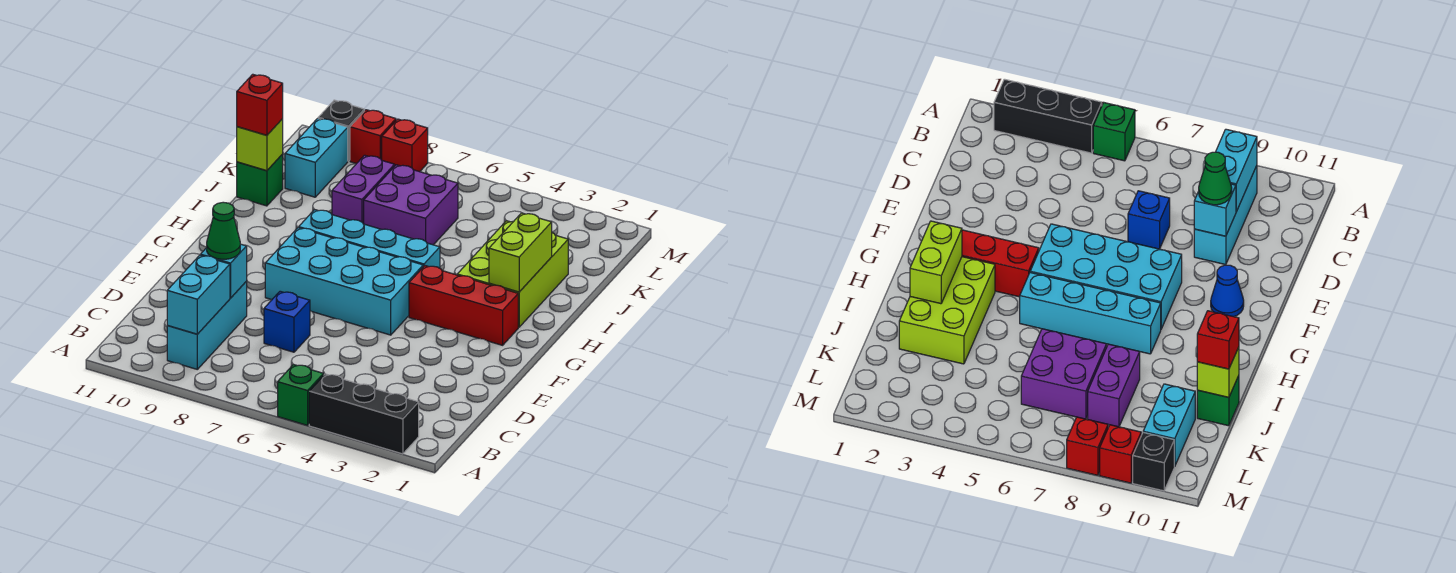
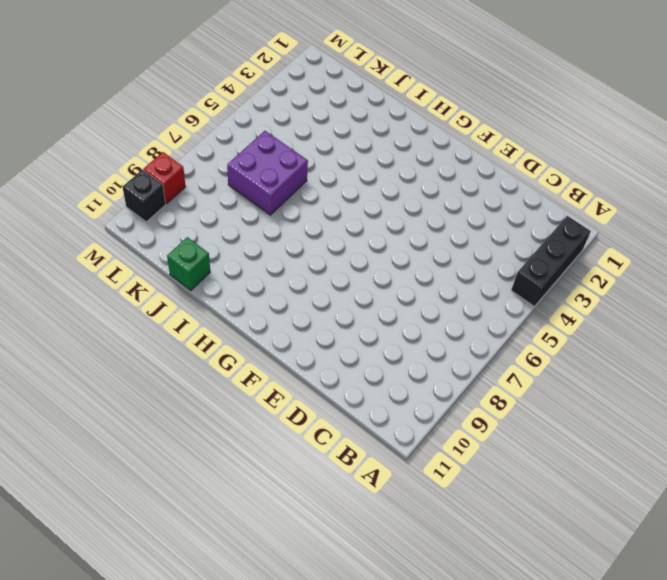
none -> green 1x1 brick [278,364,324,425]
none -> cyan 1x3 brick [167,282,247,369]
none -> blue 1x1 brick [264,291,310,352]

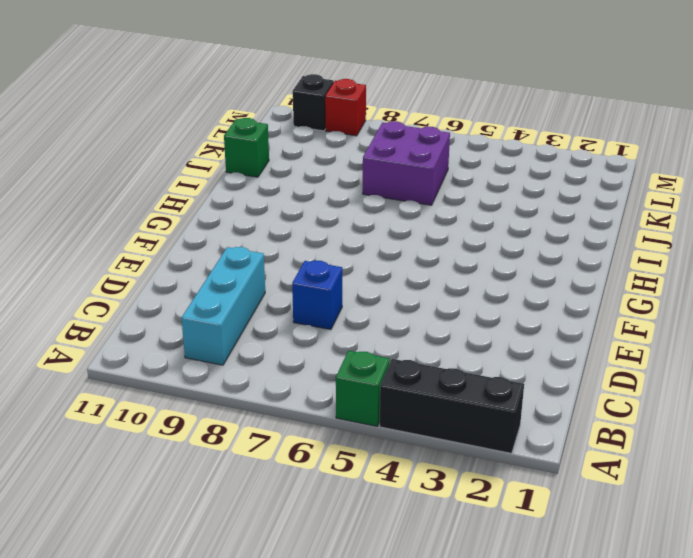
none -> cyan 2x4 brick [265,228,423,335]
none -> blue 1x1 cone [1211,265,1244,317]
none -> red 1x3 brick [409,266,518,345]

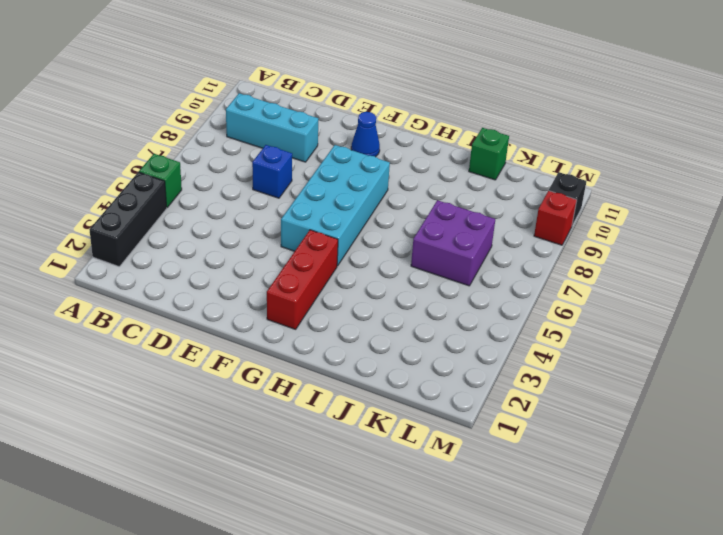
none -> lime 2x3 brick [457,221,568,327]
none -> cyan 1x4 brick [299,210,440,268]
none -> purple 1x2 brick [332,155,395,224]

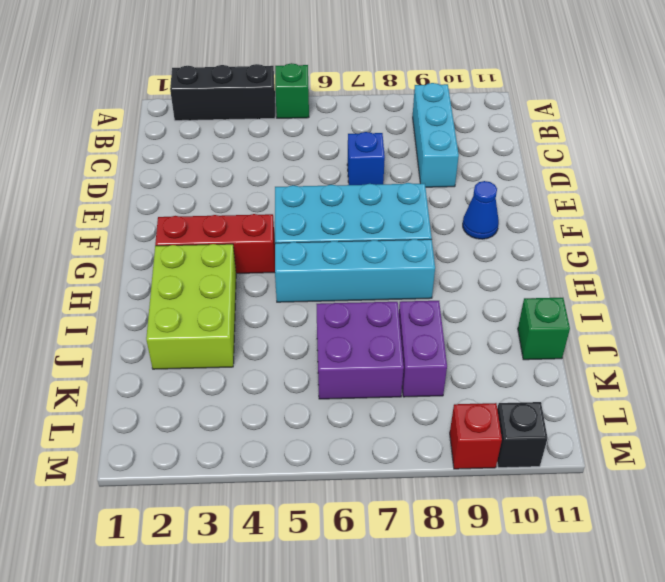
none -> cyan 1x2 brick [285,118,348,197]
none -> red 1x1 brick [382,119,428,172]
none -> cyan 1x2 brick [167,255,230,334]

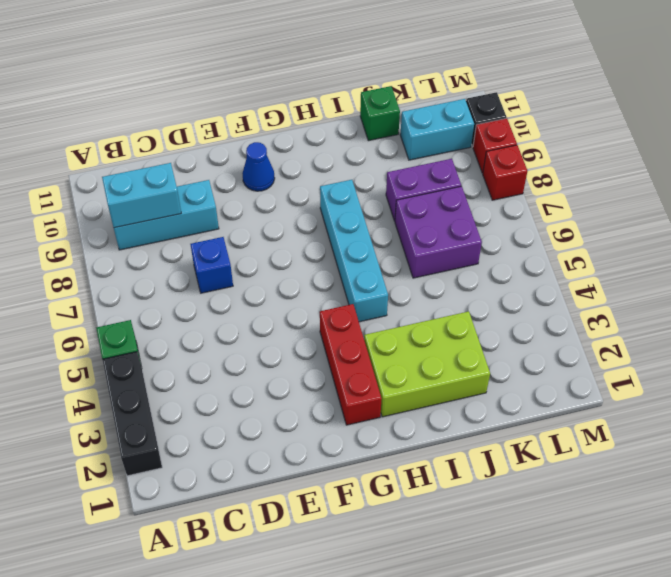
none -> cyan 2x4 brick [265,228,423,335]
none -> cyan 1x1 brick [201,244,247,298]
none -> lime 1x2 brick [489,213,552,292]

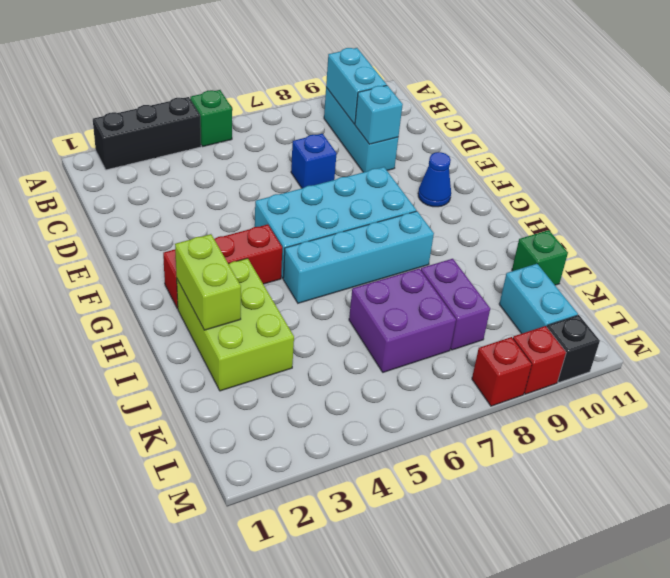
none -> lime 1x1 brick [237,119,283,171]
none -> green 1x1 cone [207,202,240,259]
none -> red 1x1 brick [237,74,283,135]

